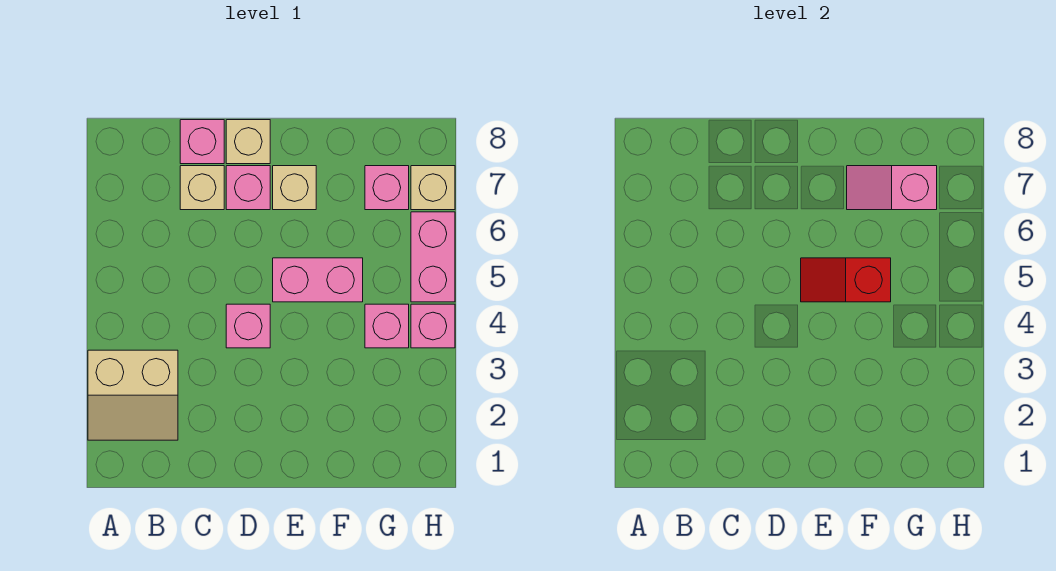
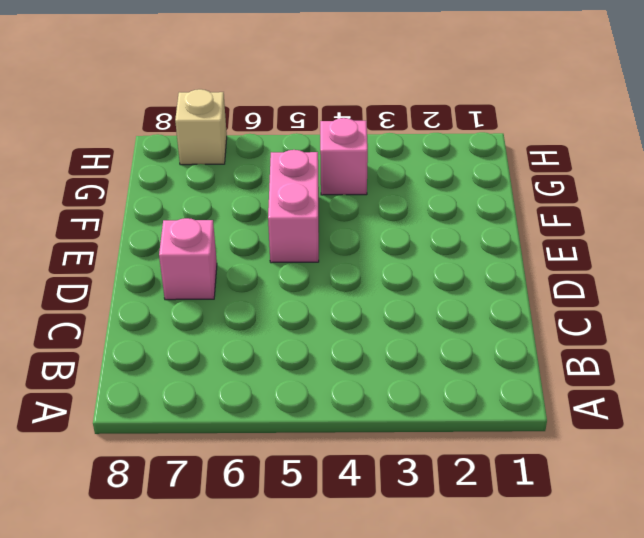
none -> tan 2x2 slope [88,350,178,440]
none -> tan 1x1 brick [180,166,224,210]
none -> pink 1x1 brick [180,120,224,164]

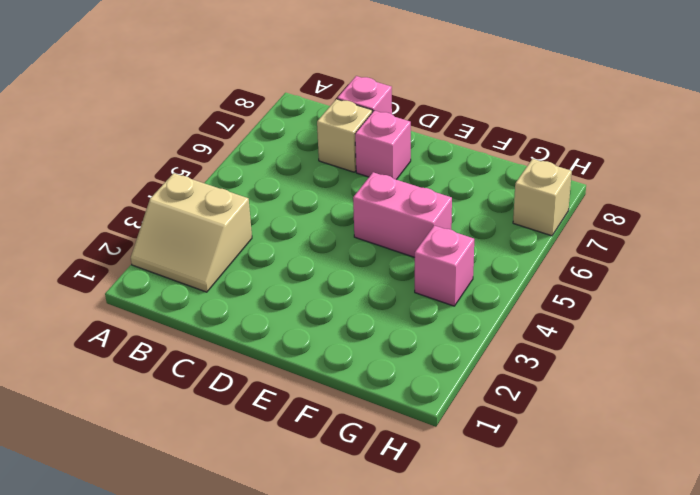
none -> pink 1x1 brick [226,304,270,348]
none -> tan 1x1 brick [226,120,270,164]
none -> tan 1x1 brick [273,166,316,210]

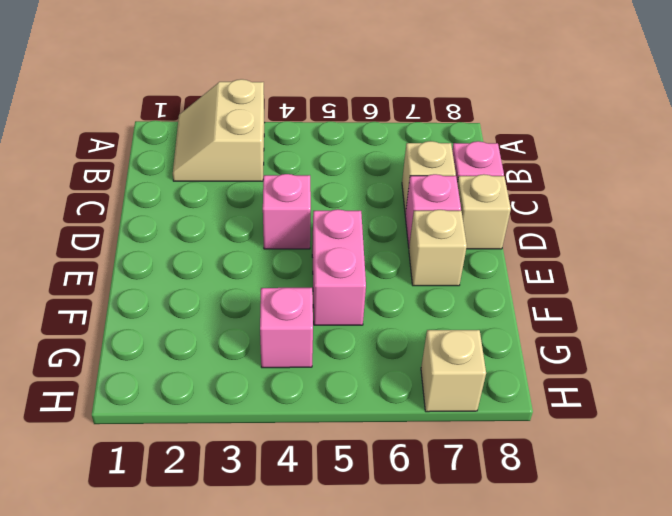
none -> pink 1x1 brick [365,166,409,210]
none -> pink 1x1 brick [411,304,455,348]
none -> pink 1x2 brick [411,212,455,302]

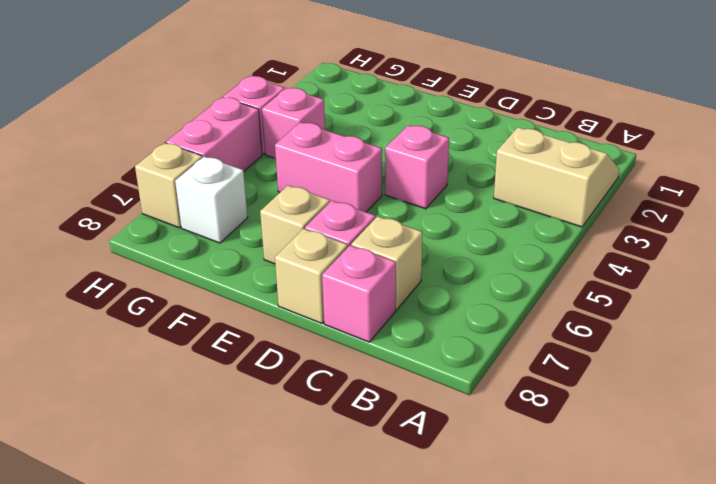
white 1x1 brick [175,157,248,243] -> pink 1x1 brick [365,166,409,210]
none -> red 1x2 slope [801,258,891,302]
none -> pink 1x2 slope [847,166,937,210]

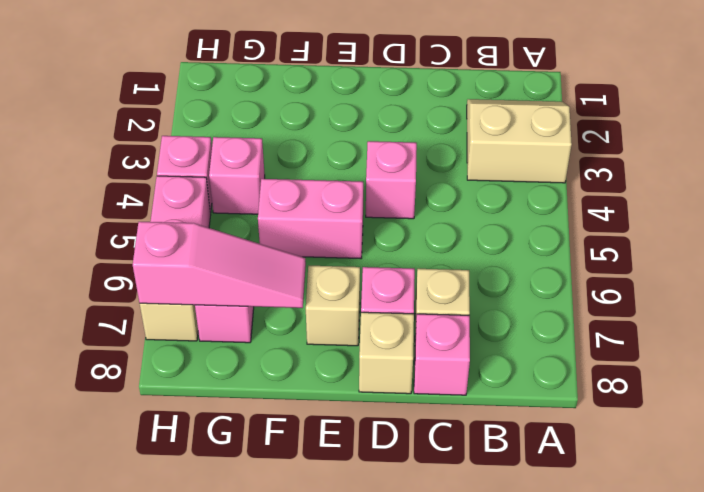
pink 1x3 slope [133,222,306,308] -> pink 1x2 slope [847,166,937,210]
none -> red 1x2 slope [801,258,891,302]

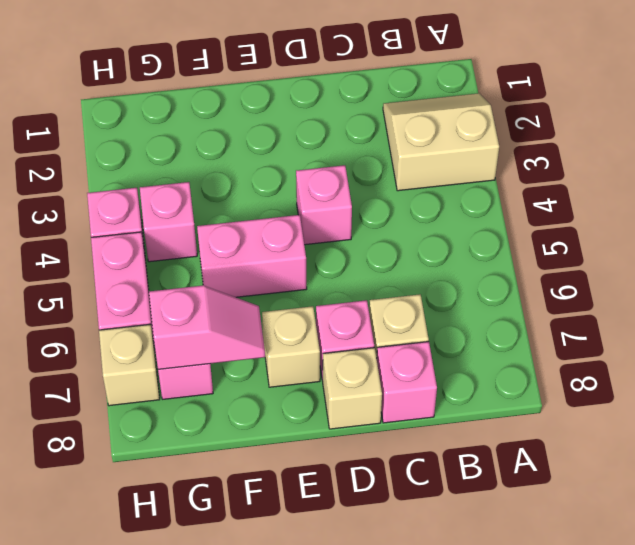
none -> red 1x2 slope [801,258,891,302]

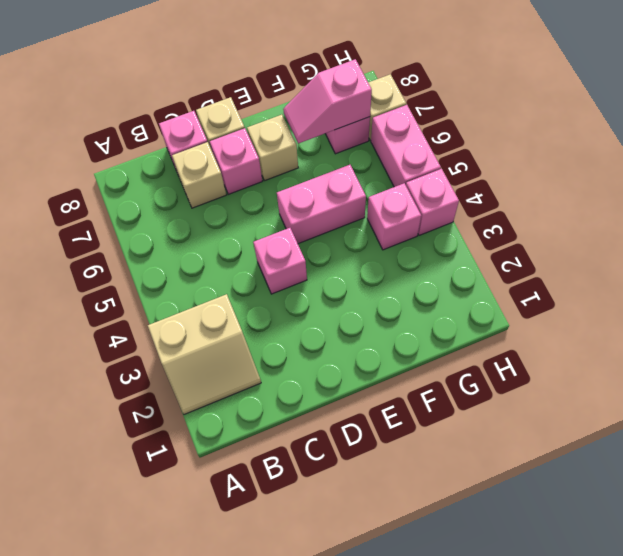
none -> red 1x2 slope [801,258,891,302]

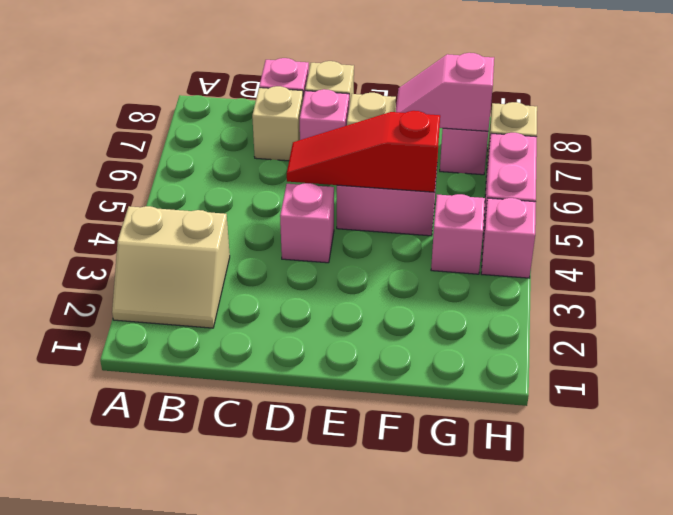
red 1x3 slope [287,111,440,192] -> red 1x2 slope [801,258,891,302]

